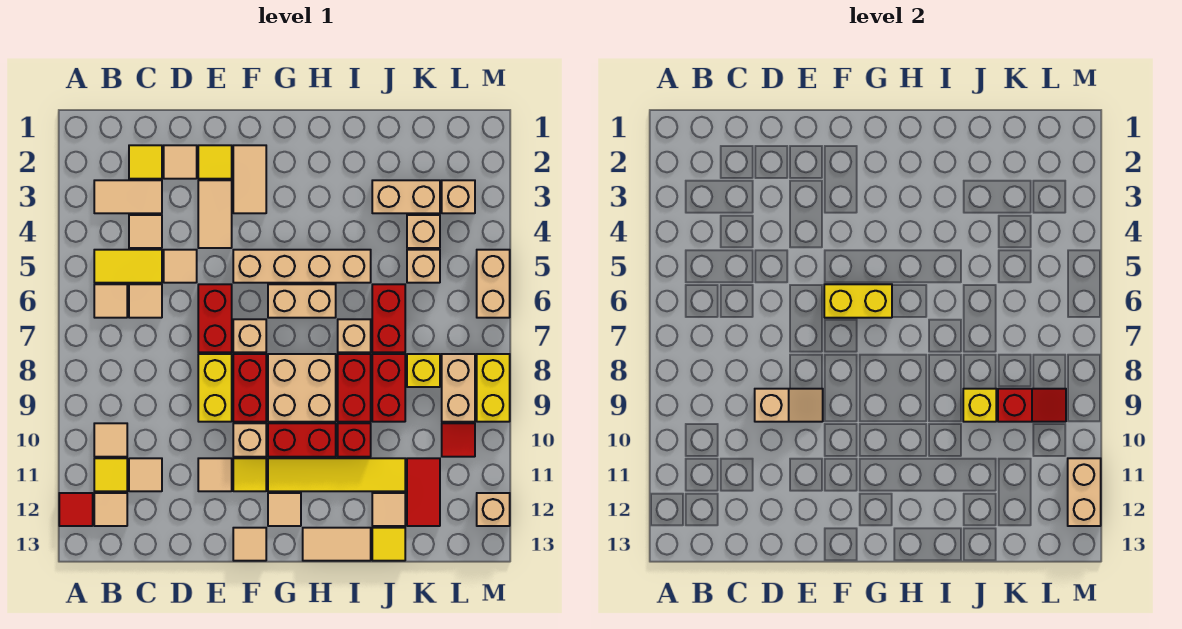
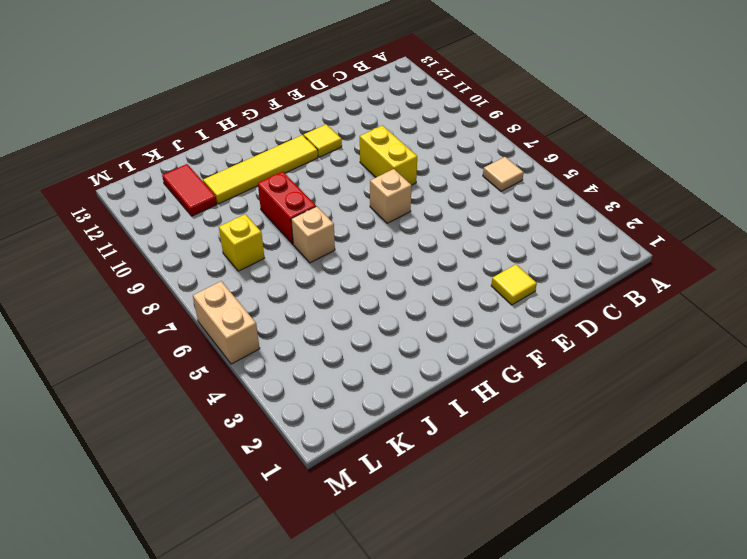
none -> red 1x1 tile [59,493,93,526]
none -> tan 1x2 tile [94,180,162,213]
none -> yellow 1x2 tile [94,250,162,283]
none -> tan 1x1 tile [94,423,127,457]

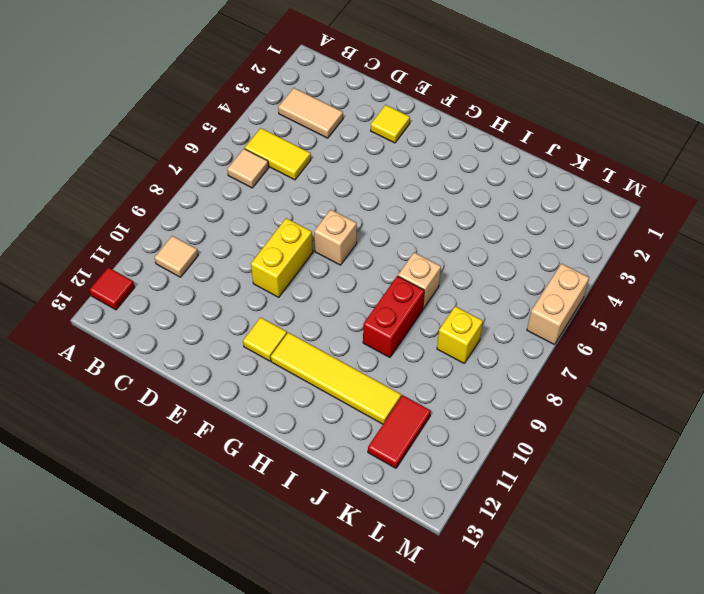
none -> yellow 1x1 tile [94,458,127,491]
none -> tan 1x1 tile [94,493,127,526]
none -> yellow 1x1 tile [129,145,162,179]
none -> tan 1x1 tile [129,215,162,248]

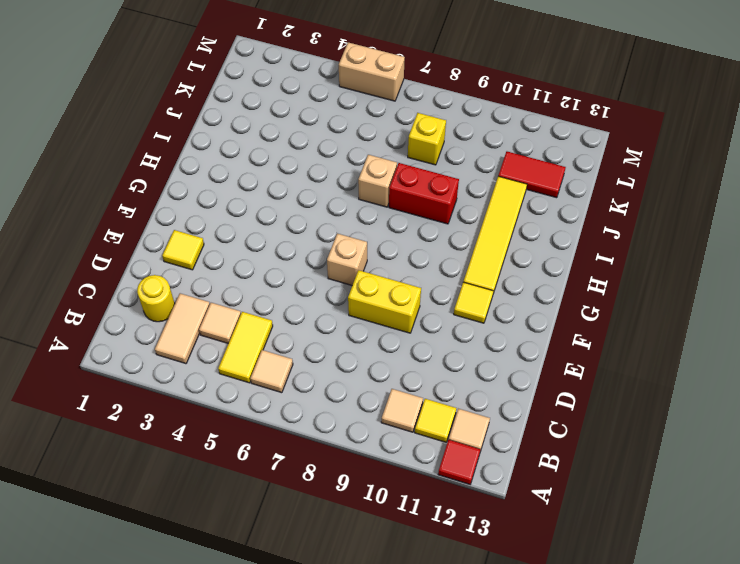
yellow 1x1 round brick [137,275,175,322] -> yellow 1x1 tile [129,145,162,179]
none -> tan 1x1 tile [129,284,162,318]
none -> tan 1x1 tile [129,458,162,491]
none -> tan 1x1 tile [164,145,197,179]
none -> tan 1x1 tile [164,250,197,283]

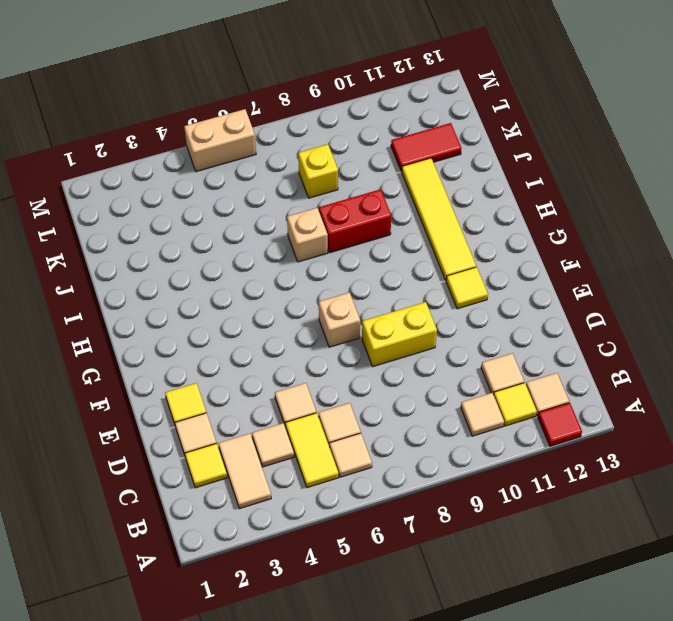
none -> tan 1x2 tile [198,180,232,248]
none -> red 1x2 brick [198,284,232,352]
none -> tan 1x1 tile [198,458,232,491]
none -> tan 1x2 tile [233,145,266,213]

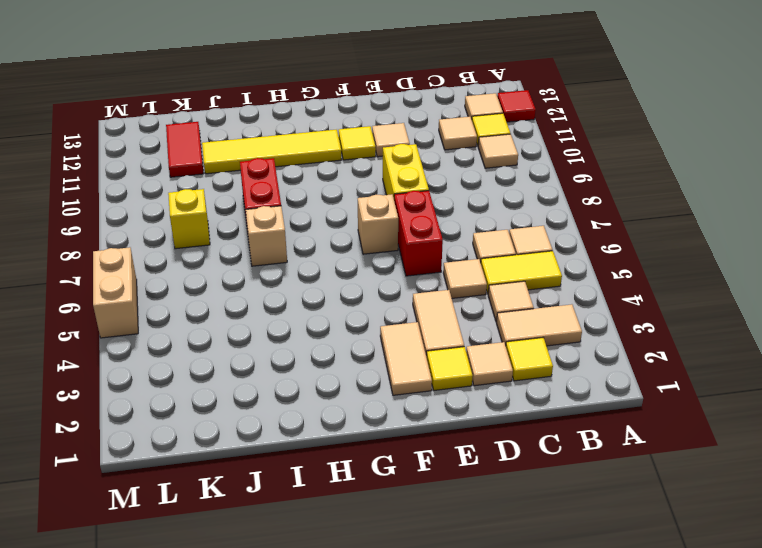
none -> tan 1x4 brick [233,250,371,283]
none -> red 1x2 brick [233,354,266,422]
none -> tan 1x1 brick [233,423,266,457]
none -> tan 1x1 tile [233,528,266,561]

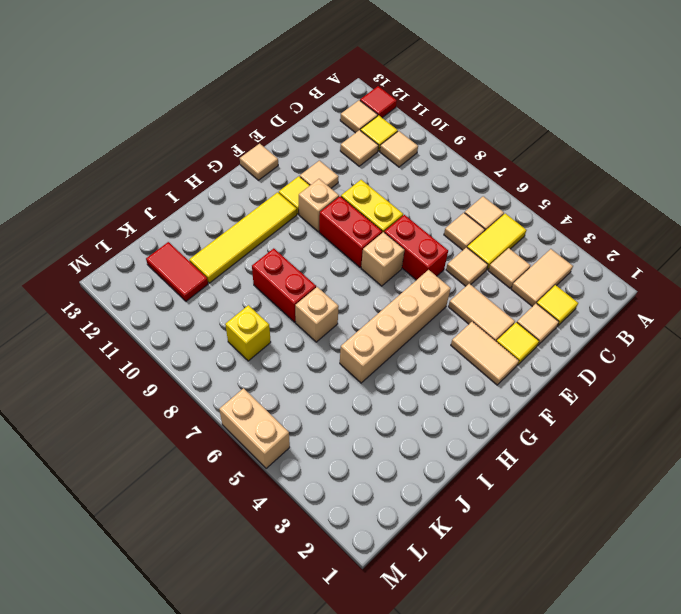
none -> tan 1x2 brick [268,284,336,318]
none -> tan 2x2 brick [268,354,336,422]
none -> red 1x2 brick [268,423,336,457]
none -> tan 1x1 tile [268,493,301,526]

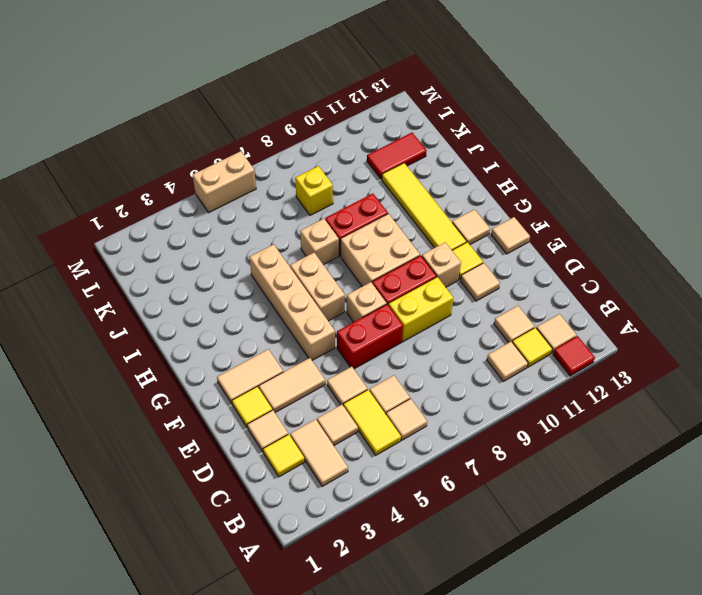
none -> red 1x2 brick [268,423,336,457]
none -> tan 1x2 tile [303,528,371,561]
none -> red 1x1 brick [338,423,371,457]
none -> tan 1x2 brick [372,180,440,213]

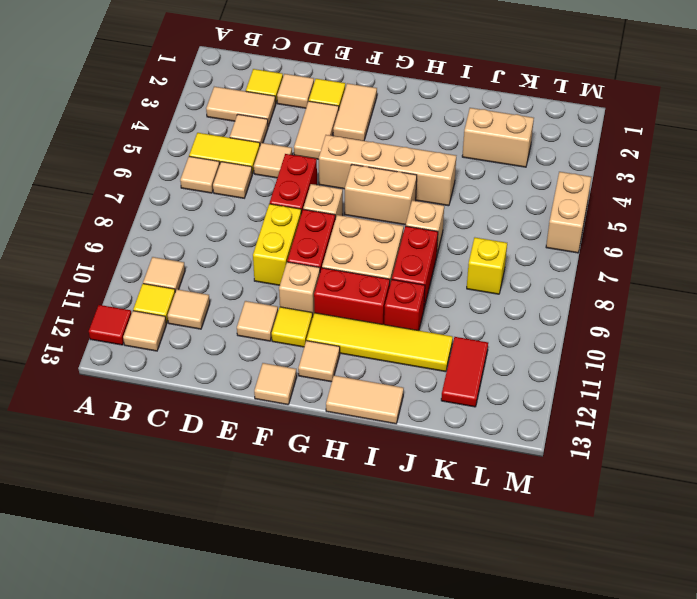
none -> red 1x2 brick [372,284,405,352]
none -> red 1x2 brick [372,354,405,422]
none -> tan 1x1 tile [372,493,405,526]
none -> yellow 1x1 tile [372,528,405,561]

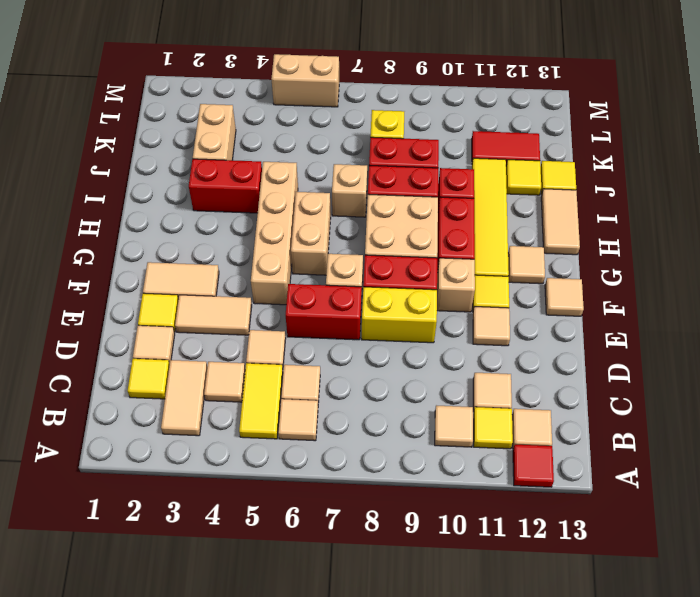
red 1x2 brick [189,159,262,213] -> red 1x2 brick moved to [372,284,405,352]
yellow 1x1 tile [506,160,541,195] -> tan 1x1 tile [372,493,405,526]
none -> tan 1x1 brick [407,215,440,248]
none -> tan 1x1 brick [407,250,440,283]
none -> tan 1x1 brick [442,180,475,213]
none -> tan 1x2 brick [442,354,475,422]

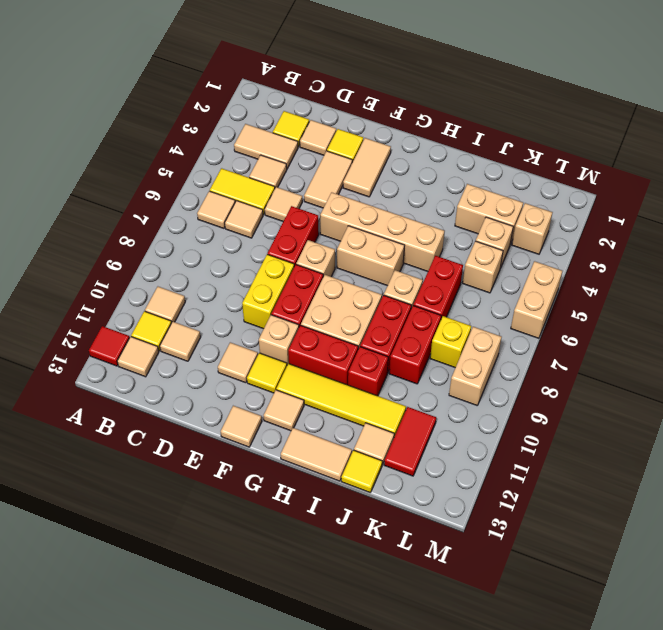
none -> red 1x1 tile [442,423,475,457]
none -> yellow 1x2 brick [477,354,510,422]
none -> tan 1x1 brick [477,493,510,526]
none -> tan 1x2 slope [755,389,823,422]

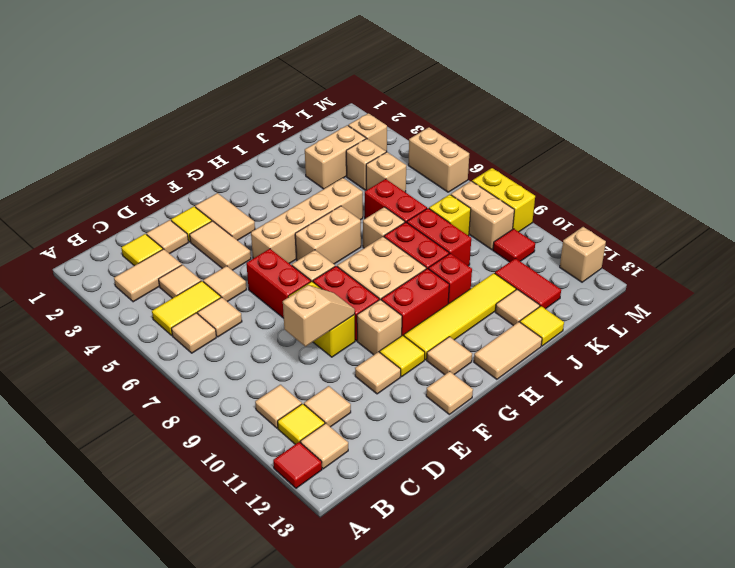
none -> yellow 1x2 brick [824,284,892,318]
none -> yellow 1x1 brick [963,389,996,422]
none -> red 1x2 slope [998,389,1066,422]
none -> tan 1x2 brick [1068,458,1101,526]

